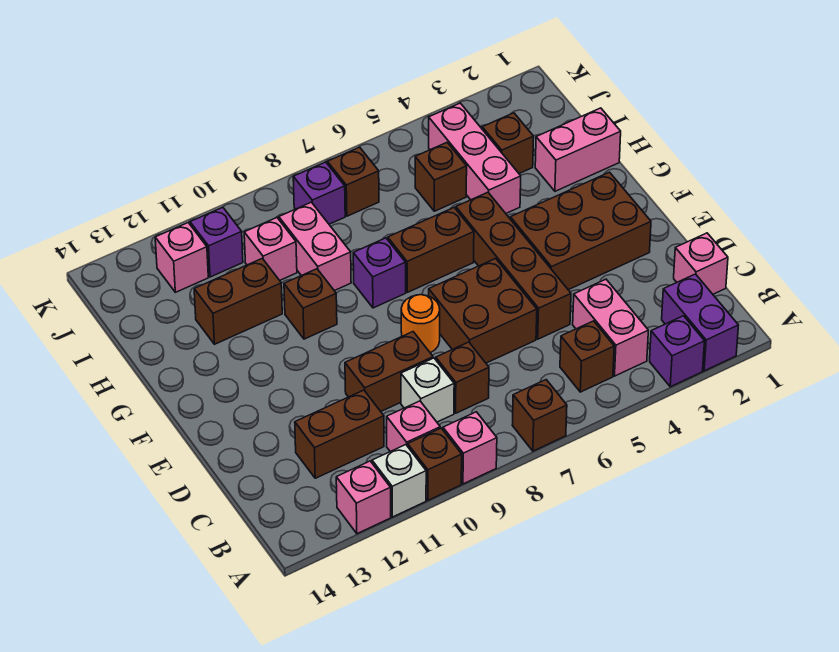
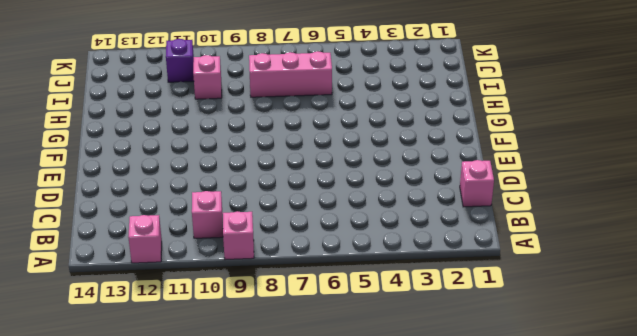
pink 1x3 brick [249,51,332,97] -> pink 1x3 brick turned to [429,103,521,213]
none -> purple 1x2 brick [662,274,739,371]
none -> purple 1x1 brick [650,316,705,387]
none -> brown 1x1 brick [512,380,567,451]
none -> brown 1x1 brick [408,428,462,500]

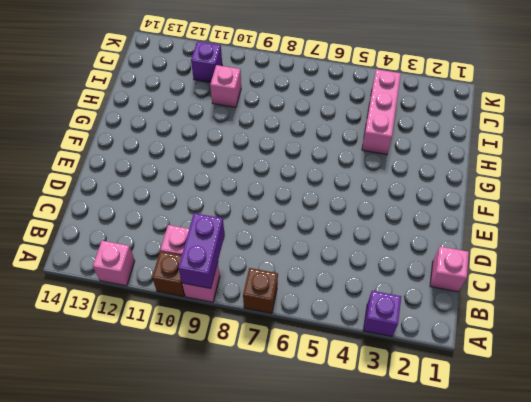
purple 1x2 brick [178,213,225,289] -> purple 1x2 brick moved to [662,274,739,371]
none -> white 1x1 brick [372,445,426,517]
none -> pink 1x2 brick [573,279,648,376]
none -> brown 1x1 brick [560,321,614,392]
none -> brown 1x1 brick [436,342,489,413]

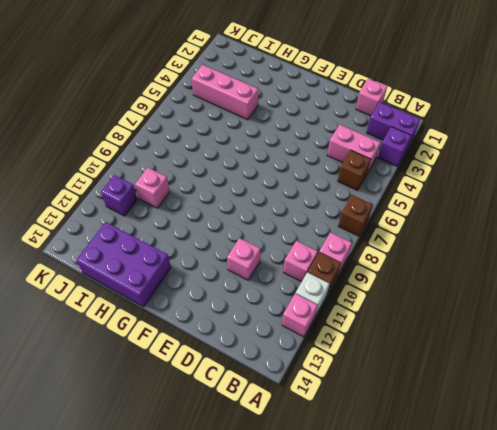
pink 1x1 brick [227,238,260,280] -> pink 1x1 brick moved to [155,223,208,292]
purple 2x3 brick [76,222,171,307] -> none
none -> brown 1x1 brick [436,342,489,413]
none -> white 1x1 brick [401,358,454,422]
none -> brown 1x2 brick [295,390,384,478]
none -> brown 1x4 brick [456,192,571,339]

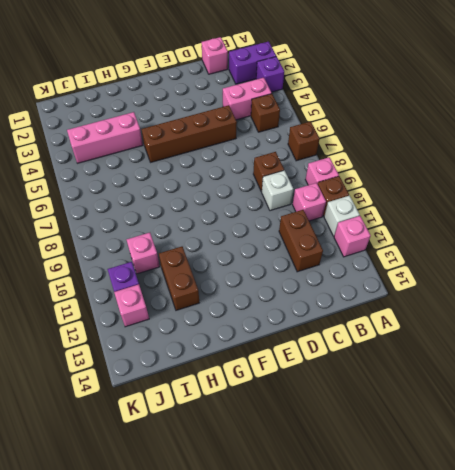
none -> brown 2x2 brick [429,258,537,363]
none -> brown 1x2 brick [345,332,433,411]
none -> brown 2x3 brick [510,172,651,290]
none -> orange 1x1 round brick [401,295,440,353]

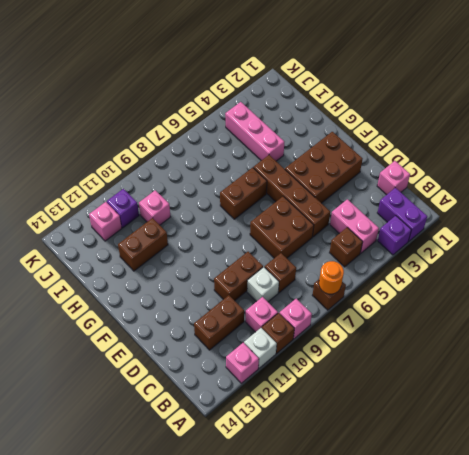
orange 1x1 round brick [319,261,344,294] -> orange 1x1 round brick moved to [401,295,440,353]
none -> purple 1x1 brick [353,238,406,308]
none -> brown 1x1 brick [284,269,337,339]
none -> pink 1x2 brick [535,108,621,191]
none -> pink 1x2 brick [279,202,351,291]

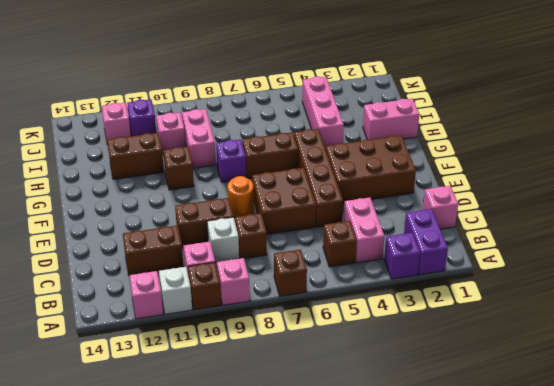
none -> brown 1x1 brick [482,113,534,173]
none -> brown 1x1 brick [415,143,467,211]
none -> brown 1x1 brick [327,147,379,216]
none -> purple 1x1 brick [293,162,345,224]

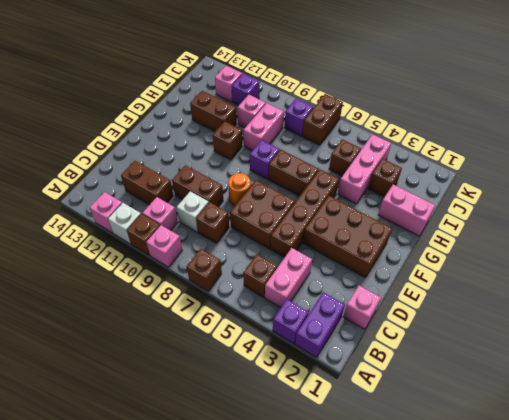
brown 1x2 brick [302,94,343,145] -> brown 1x1 brick [327,147,379,216]

